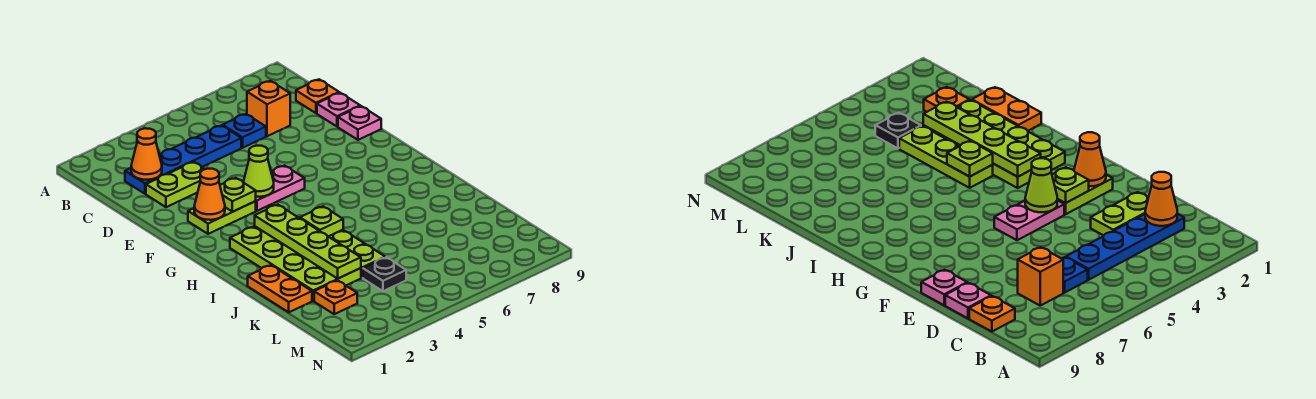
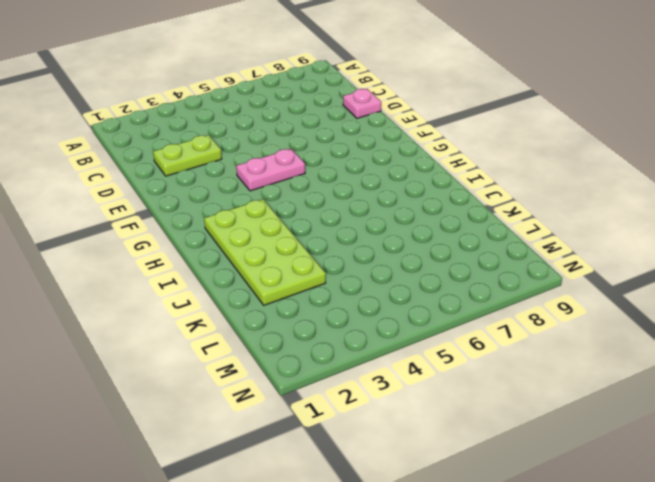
none -> blue 1x4 plate [125,125,241,194]
none -> blue 1x1 plate [223,114,266,148]
none -> orange 1x1 brick [247,81,290,136]

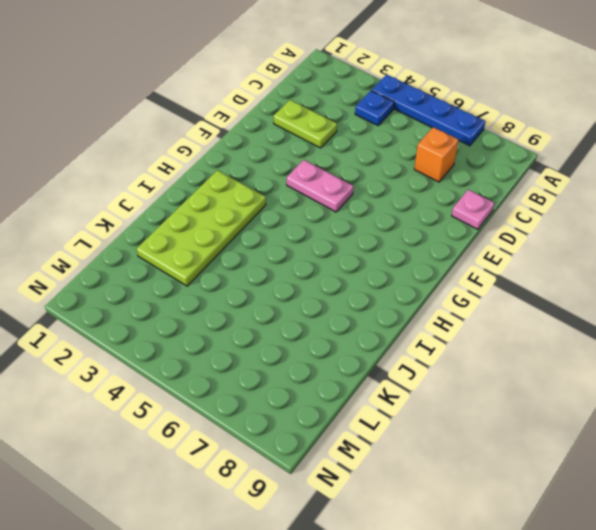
blue 1x4 plate [372,74,485,146] -> blue 1x4 plate moved to [125,125,241,194]
blue 1x1 plate [355,91,394,125] -> blue 1x1 plate moved to [223,114,266,148]
none -> orange 1x1 plate [296,79,339,113]
none -> pink 1x1 plate [338,106,381,140]
none -> lime 1x2 plate [188,201,256,234]

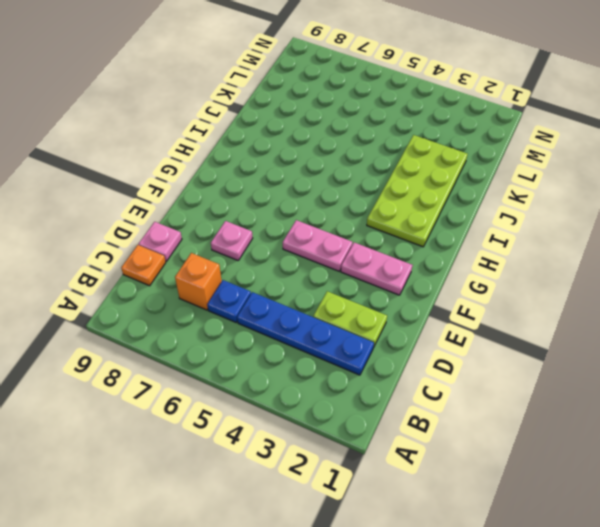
pink 1x1 plate [211,221,253,260] -> pink 1x1 plate moved to [338,106,381,140]
pink 1x2 plate [341,242,412,295] -> lime 1x2 plate [188,201,256,234]
none -> lime 1x3 plate [329,230,385,278]
none -> orange 1x2 plate [248,265,312,312]
none -> orange 1x1 plate [314,280,357,314]

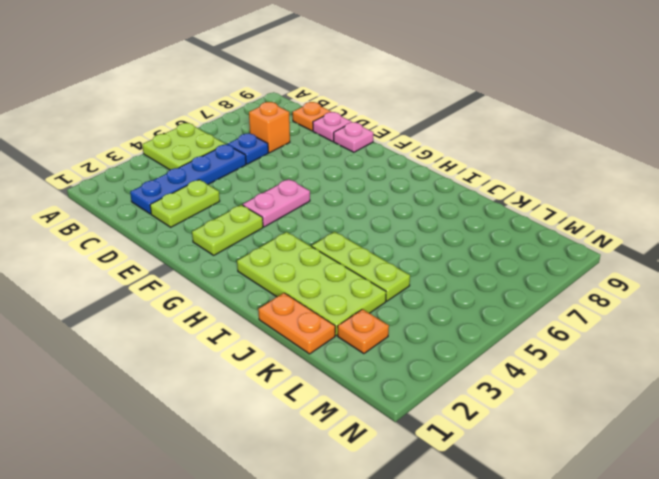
lime 2x2 plate [142,123,226,170] -> none
none -> black 1x1 plate [363,257,406,291]
none -> orange 1x1 cone [131,128,162,180]
none -> orange 1x1 cone [194,169,225,220]

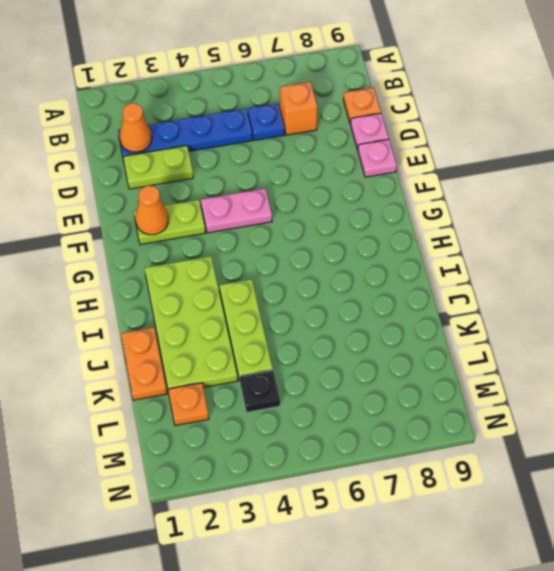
none -> lime 1x1 plate [220,178,256,212]
none -> lime 1x1 cone [243,146,274,197]
none -> lime 1x4 plate [255,205,361,278]

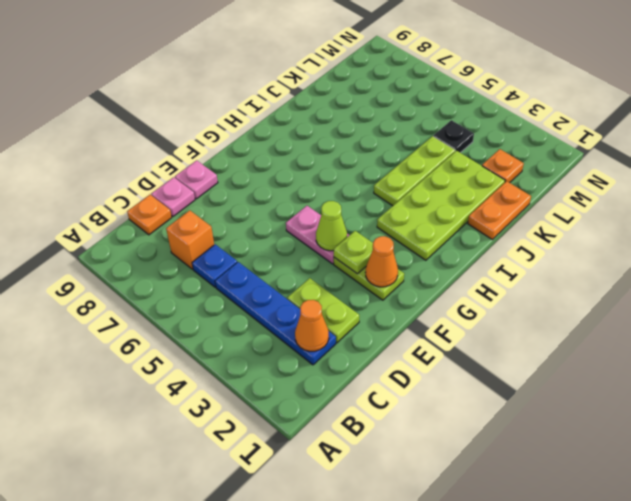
none -> lime 1x4 plate [255,205,361,278]
none -> lime 1x1 plate [300,206,343,237]

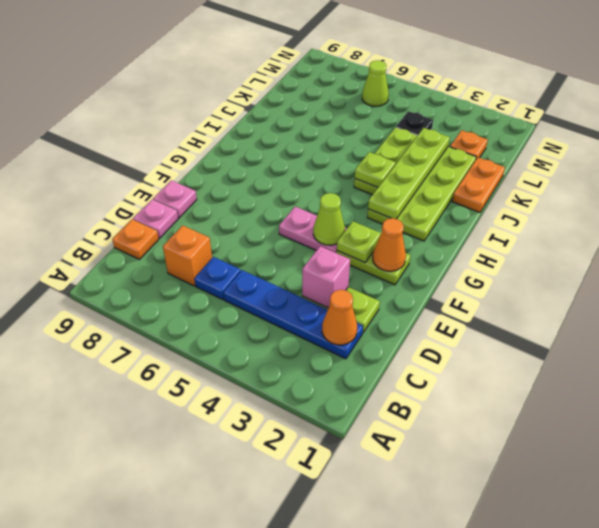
pink 1x1 brick [302,246,350,308] -> none
lime 1x1 cone [362,60,389,106] -> none

